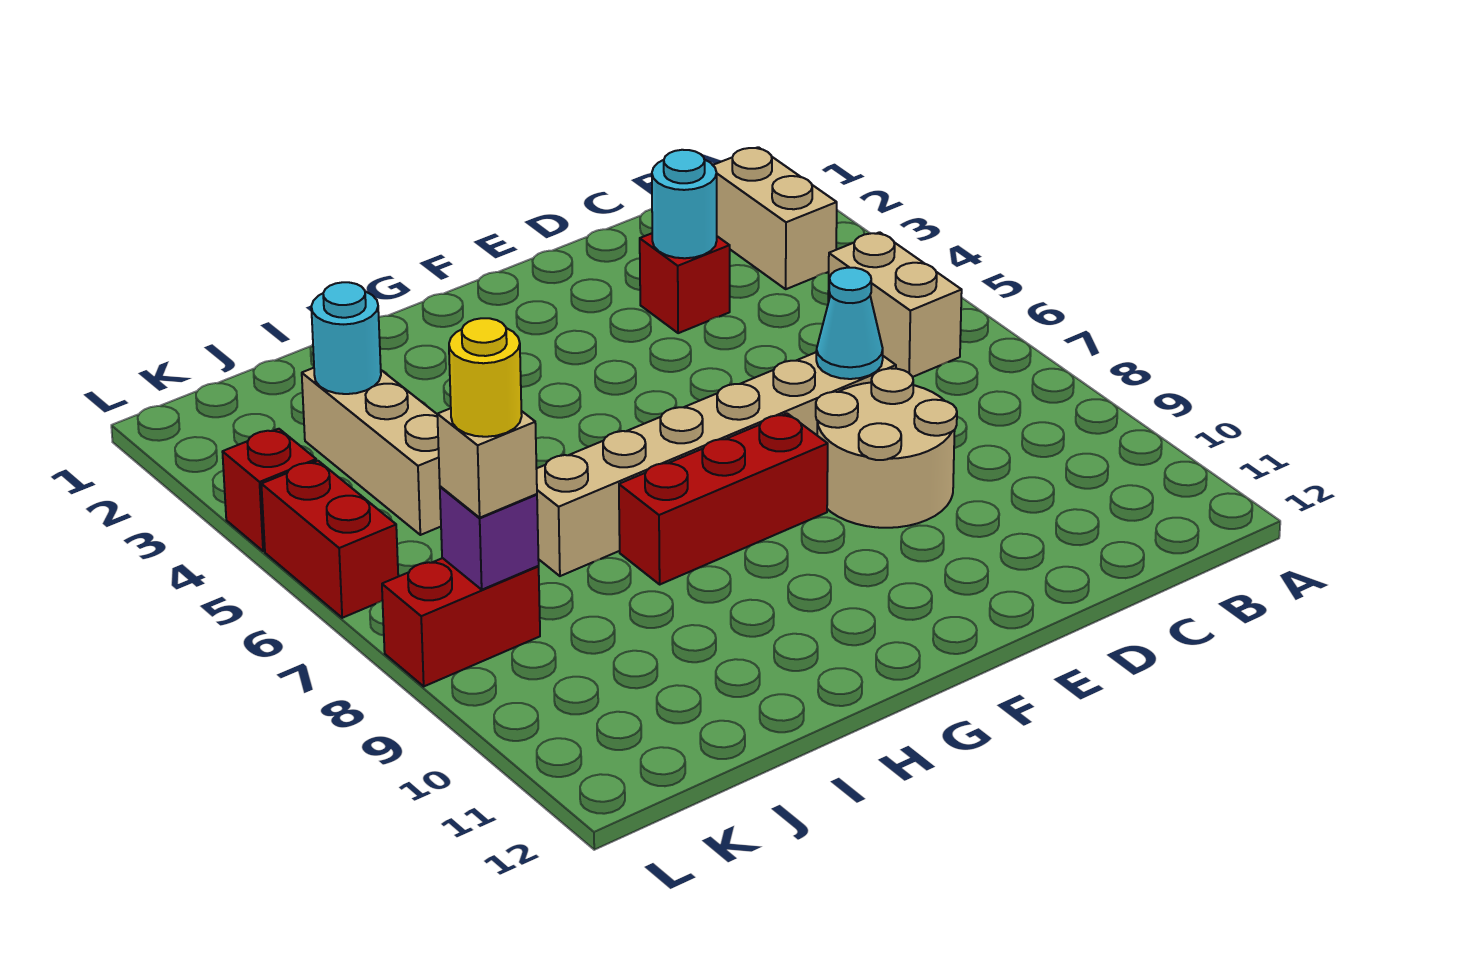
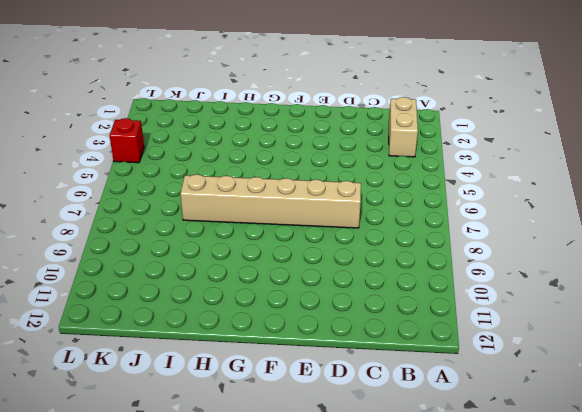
none -> tan 1x2 brick [828,232,962,377]
none -> red 1x1 brick [640,233,730,333]
none -> tan 2x2 round brick [816,368,957,528]

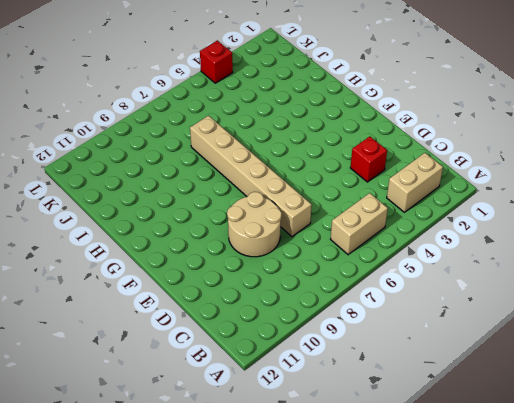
none -> red 1x3 brick [619,413,828,584]
none -> tan 1x3 brick [302,368,441,535]
none -> red 1x2 brick [382,558,540,686]

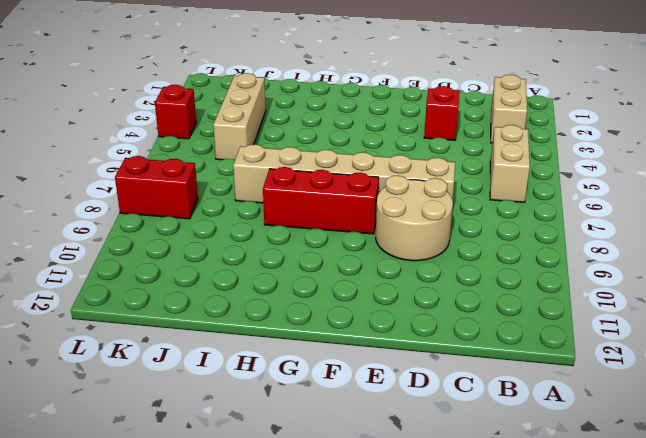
none -> red 1x2 brick [261,461,398,618]
none -> cyan 1x1 round brick [652,150,717,258]
none -> cyan 1x1 cone [816,268,883,379]

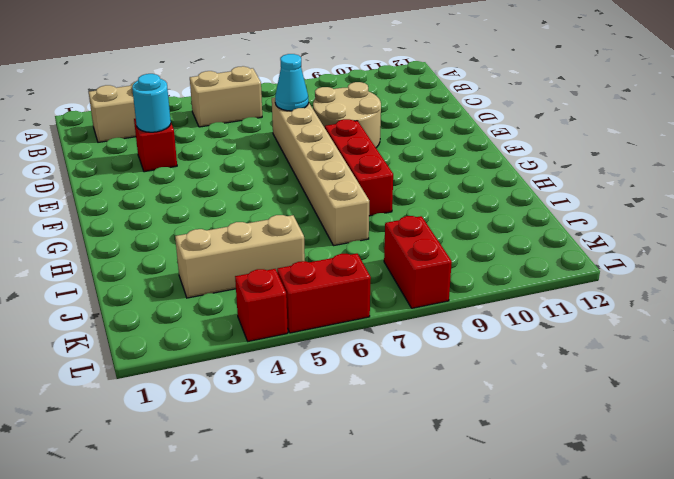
none -> cyan 1x1 round brick [311,282,381,394]
none -> purple 1x1 brick [440,486,539,590]
none -> tan 1x1 brick [437,408,537,518]

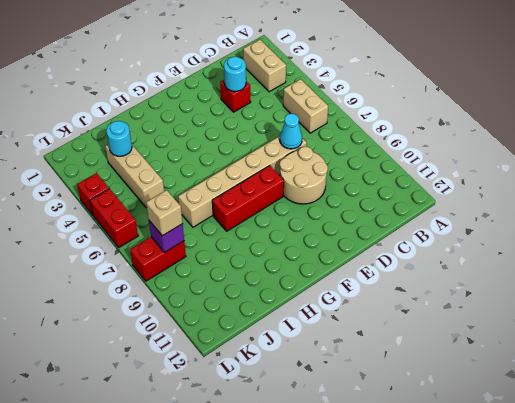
none -> yellow 1x1 round brick [449,318,522,437]

